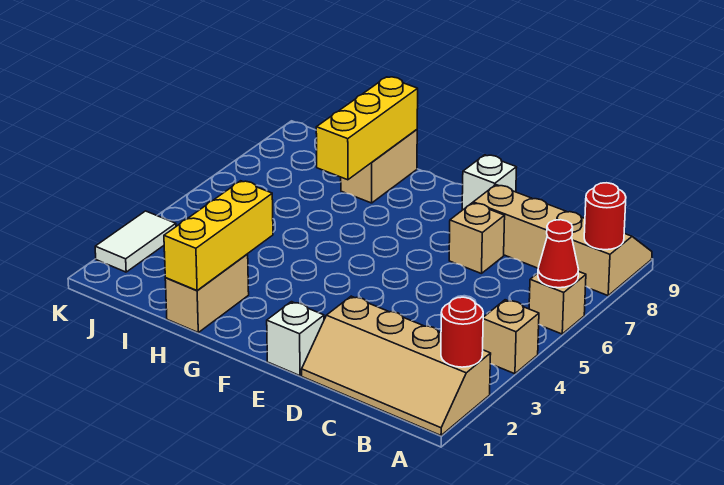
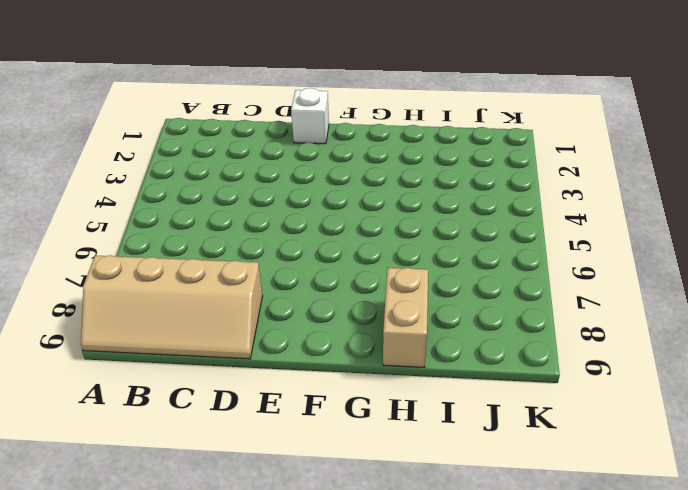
none -> tan 2x4 slope [302,296,491,435]
none -> tan 1x1 brick [483,300,539,374]
none -> tan 1x1 brick [529,271,586,334]

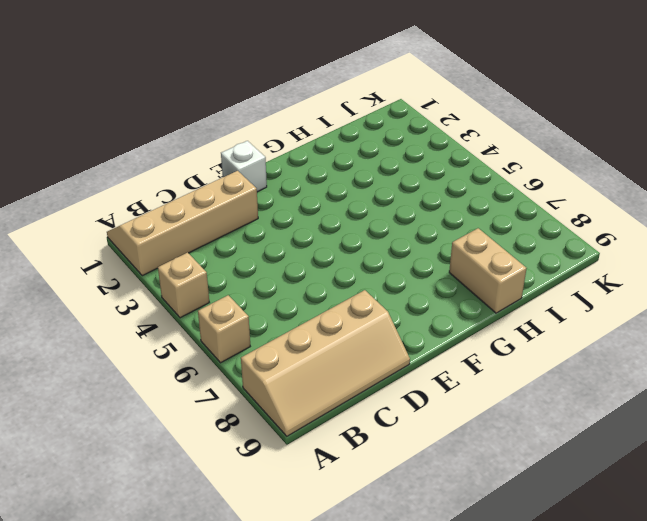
none -> tan 1x1 brick [449,203,505,274]
none -> white 1x1 brick [462,155,517,210]
none -> tan 1x2 brick [165,254,249,332]

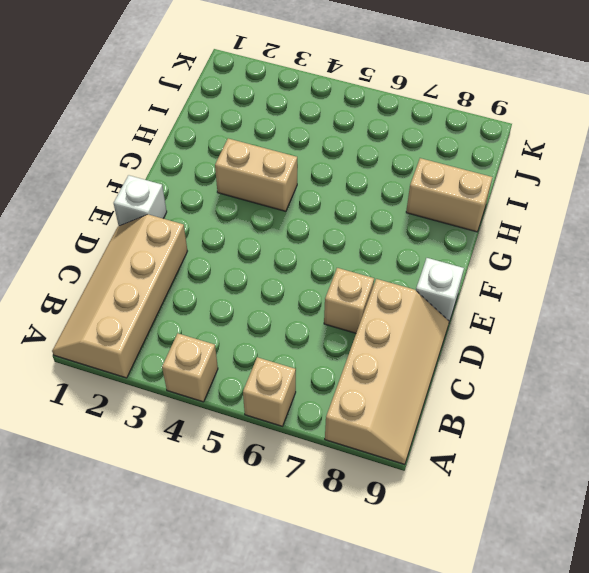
tan 1x2 brick [215,138,297,211] -> tan 1x2 brick moved to [165,254,249,332]
none -> white 1x2 tile [95,211,176,272]
none -> red 1x1 round brick [441,297,483,367]
none -> red 1x1 cone [538,220,578,288]

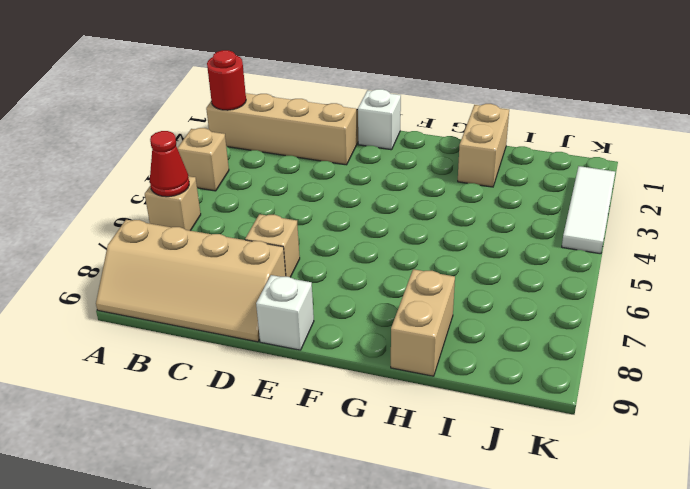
white 1x3 tile [562,166,615,254] -> white 1x2 tile [95,211,176,272]
none -> red 1x1 round brick [584,183,626,250]
none -> yellow 1x3 brick [164,181,273,290]
none -> yellow 1x3 brick [316,77,418,180]

